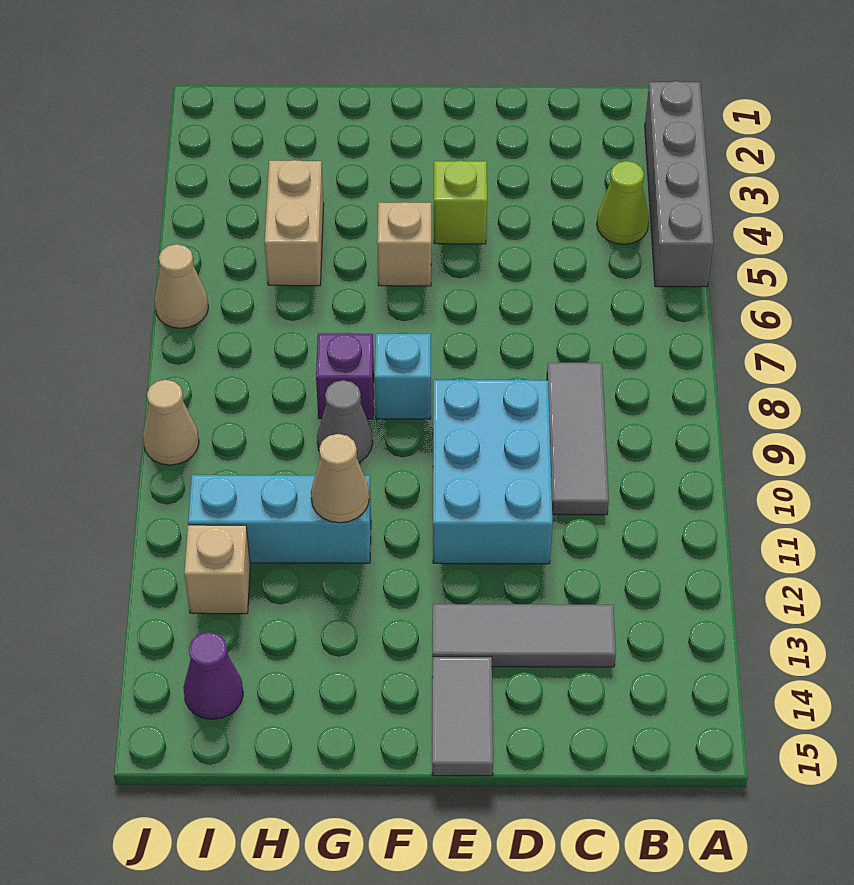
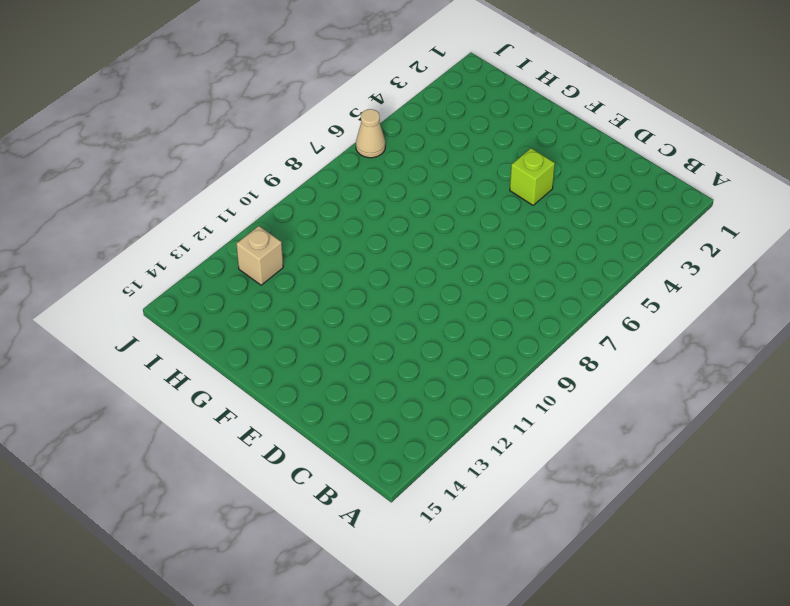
none -> grey 1x4 brick [645,81,713,287]
none -> lime 1x1 cone [597,161,649,244]
none -> grey 1x3 tile [547,363,609,515]

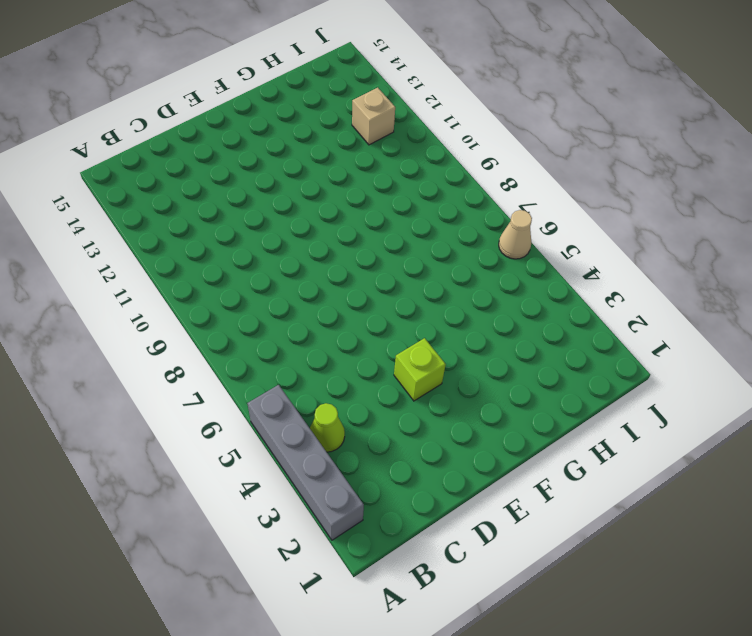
none -> grey 1x3 tile [547,363,609,515]
none -> grey 1x3 tile [433,604,616,667]
none -> cyan 2x3 brick [433,380,553,564]

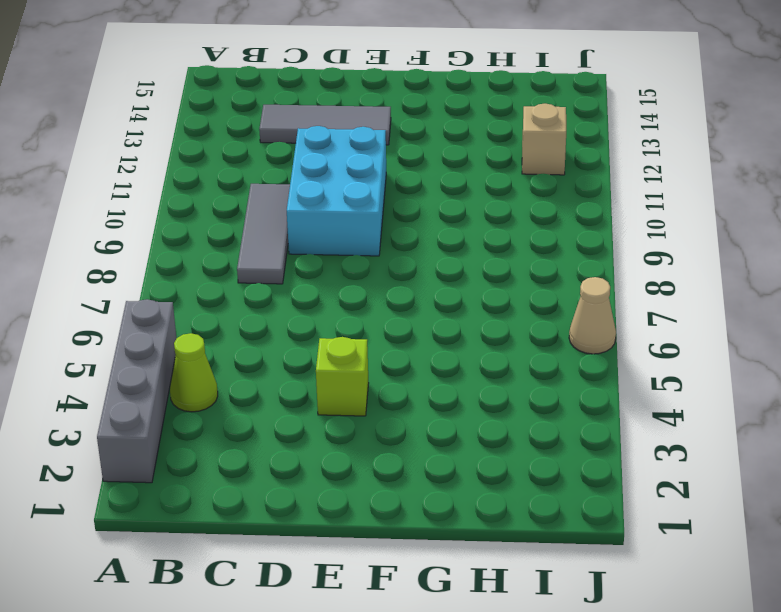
none -> grey 1x2 tile [432,657,493,776]
none -> tan 1x1 brick [377,202,431,286]
none -> cyan 1x1 brick [375,334,431,419]

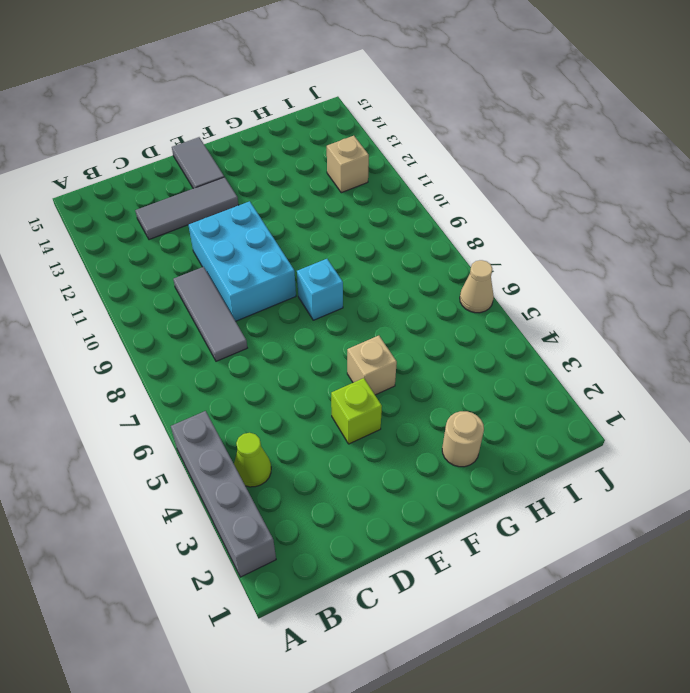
tan 1x1 round brick [442,411,484,467] -> none
none -> purple 1x1 brick [316,333,374,419]
none -> grey 1x1 cone [317,380,373,462]
none -> cyan 1x3 brick [188,475,371,563]

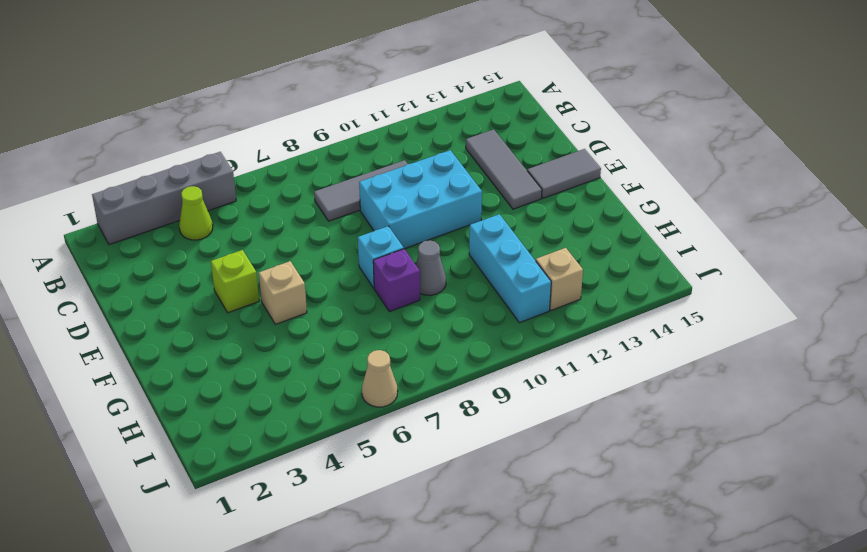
none -> tan 1x2 brick [265,160,324,286]
none -> purple 1x1 cone [183,632,243,719]
none -> tan 1x1 cone [143,380,199,465]

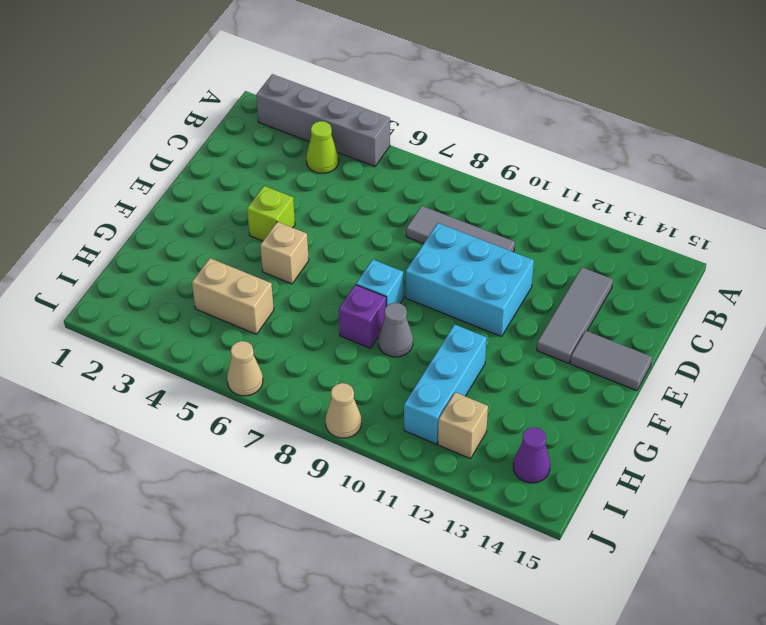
none -> tan 1x1 cone [311,434,369,523]

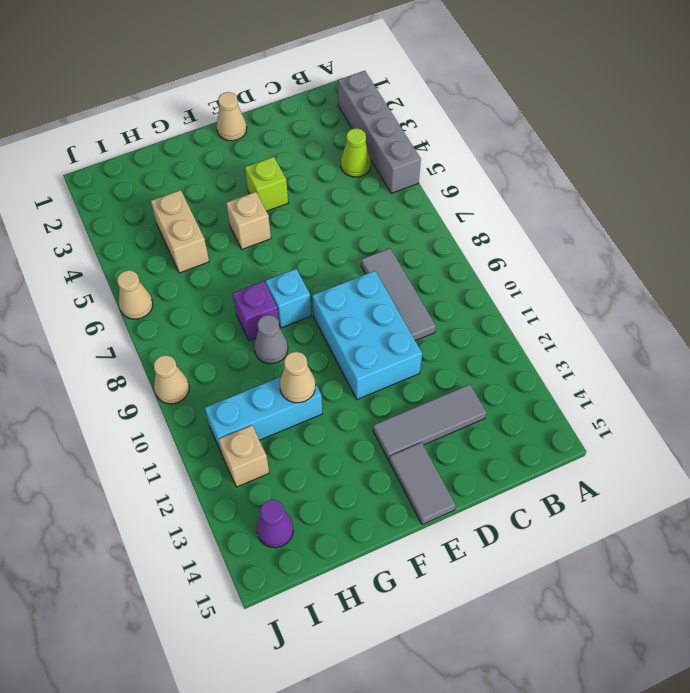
tan 1x1 cone [217,92,247,141] -> none

